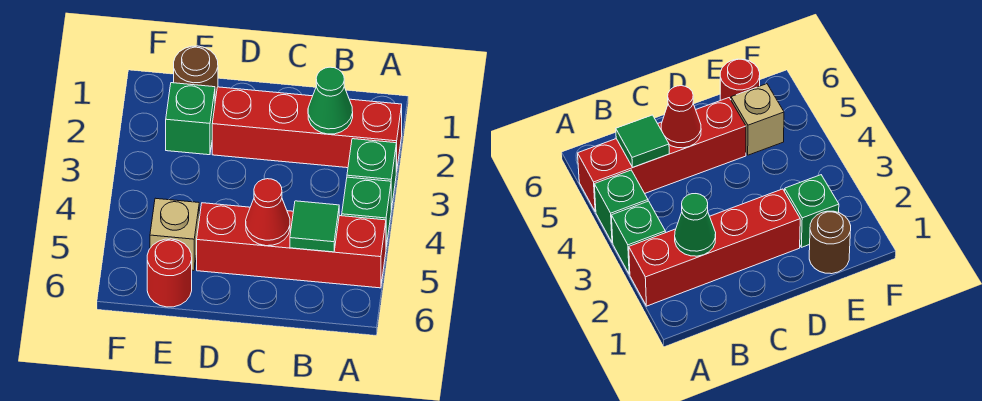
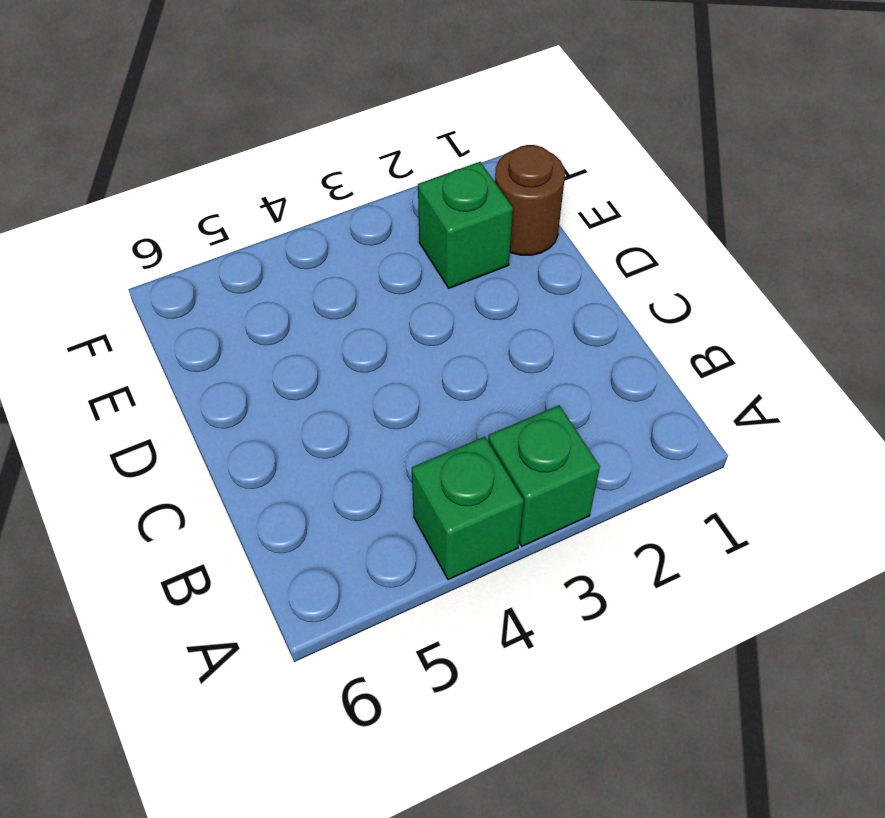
none -> red 1x4 brick [212,87,402,172]
none -> red 1x4 brick [197,203,386,288]

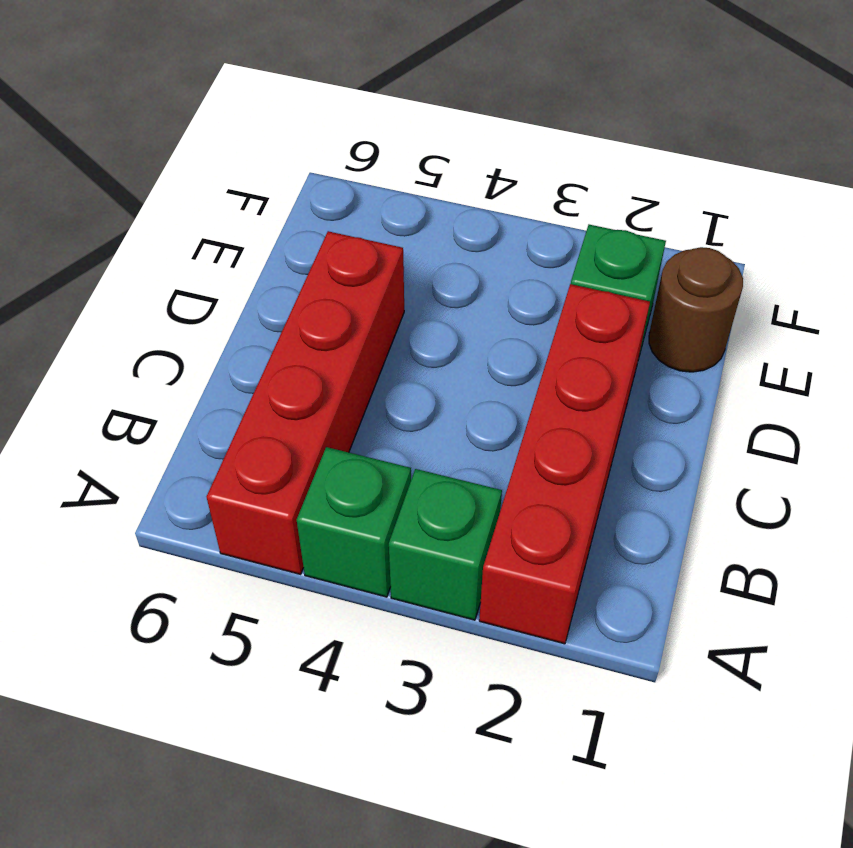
none -> tan 1x1 brick [150,198,199,271]
none -> red 1x1 round brick [147,239,192,307]

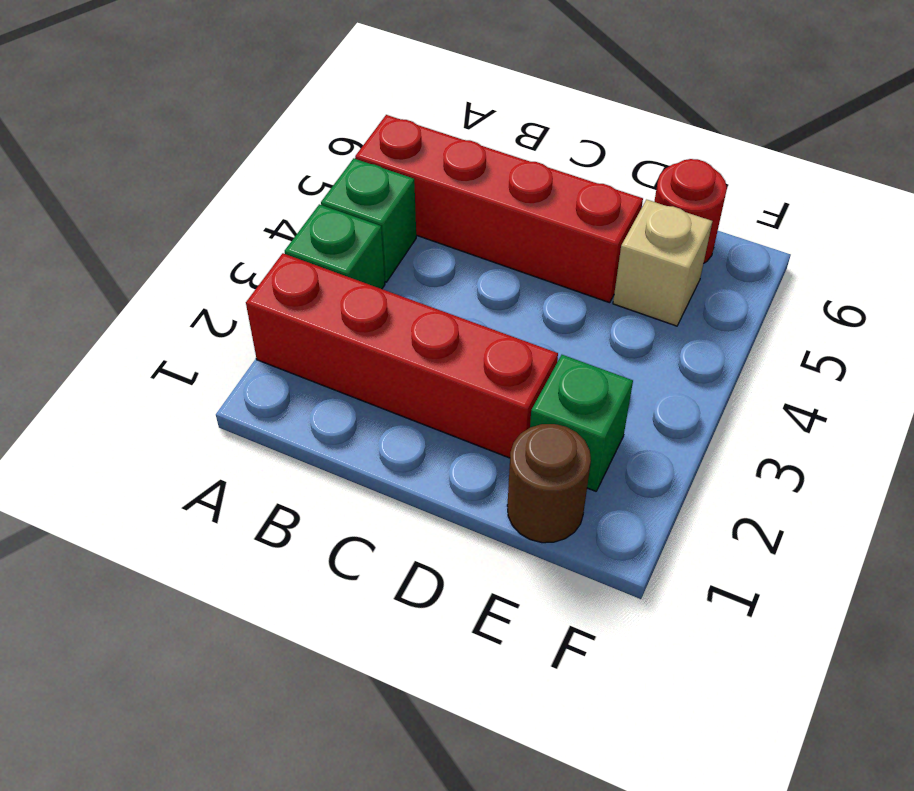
none -> green 1x1 cone [308,67,353,134]
none -> green 1x1 tile [290,201,339,252]

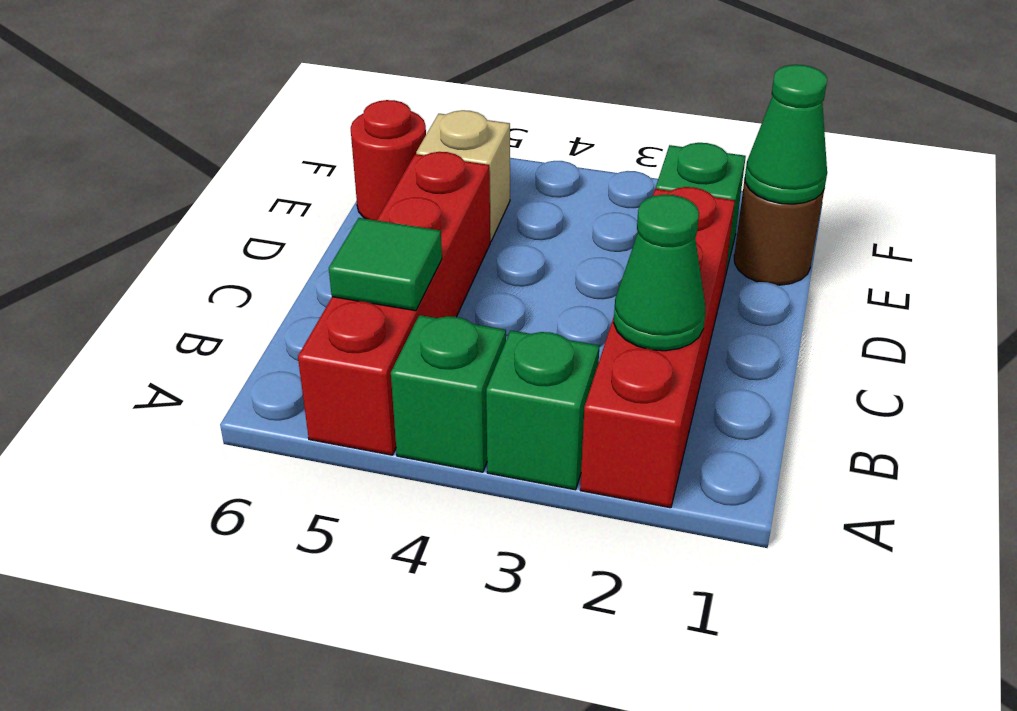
green 1x1 cone [745,65,827,204] -> none
none -> red 1x1 cone [246,179,290,246]

